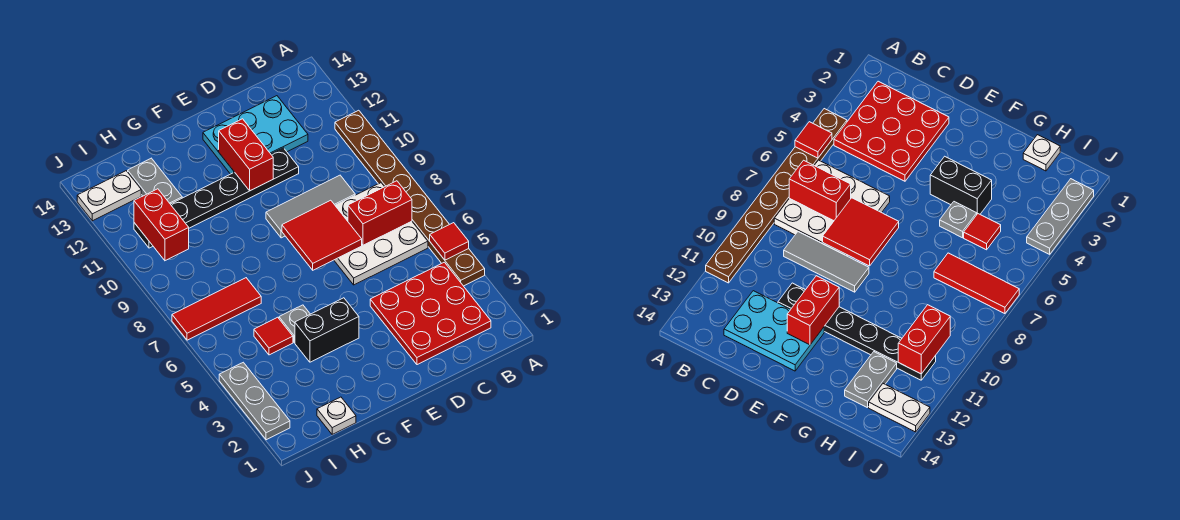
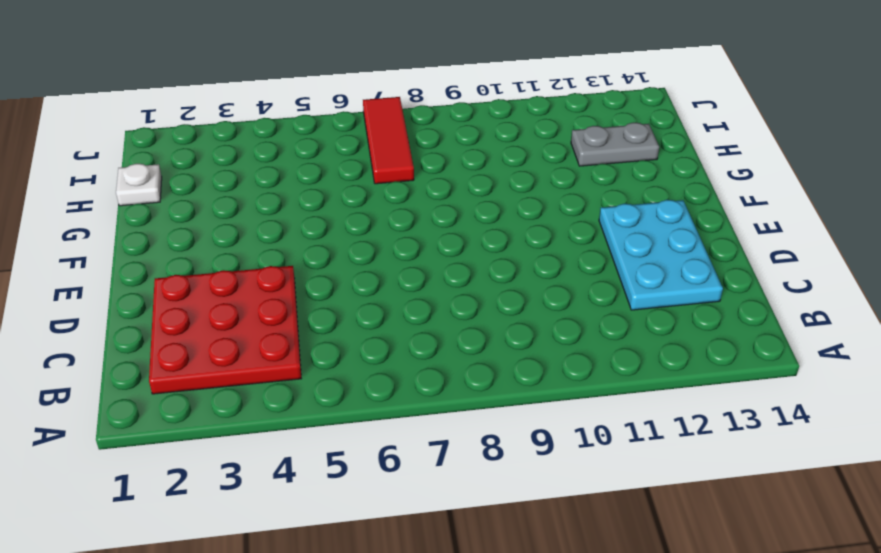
none -> brown 1x8 plate [335,110,485,286]
none -> white 3x3 plate [334,183,428,285]
none -> grey 1x3 tile [266,175,355,238]

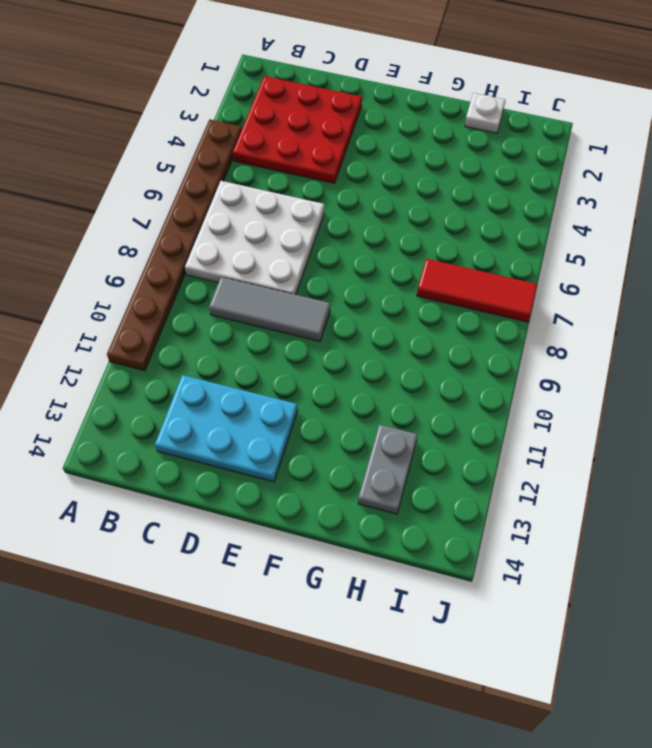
none -> black 1x6 plate [134,148,299,248]
none -> black 1x2 brick [295,298,359,362]
none -> grey 1x1 plate [279,305,310,342]

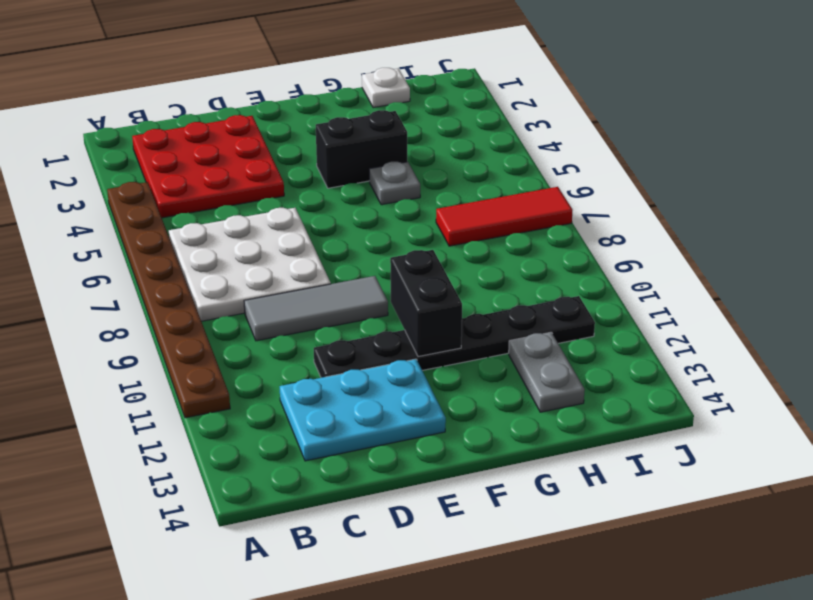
black 1x2 brick [390,250,462,357] -> none
none -> red 1x1 tile [254,317,293,355]
none -> white 1x2 plate [77,171,141,221]
none -> grey 1x3 plate [219,362,290,440]

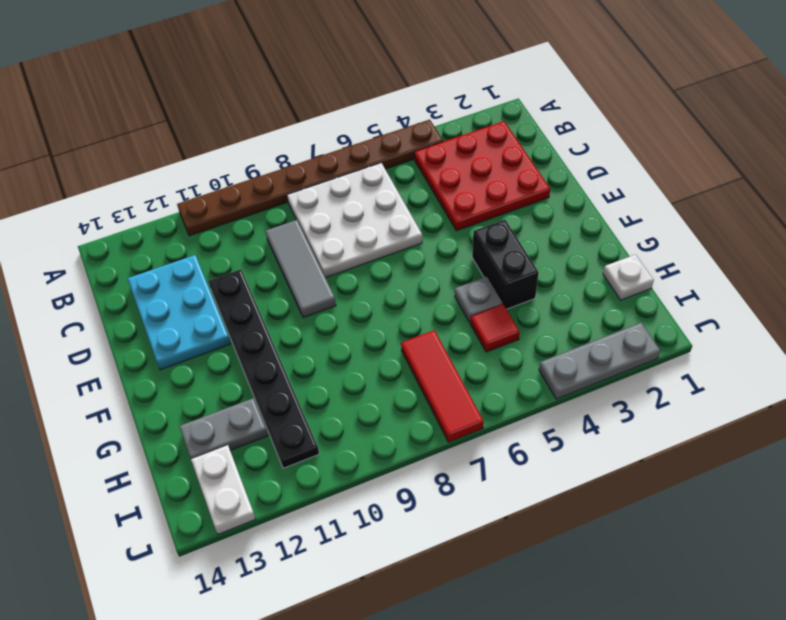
none -> red 1x1 tile [430,223,469,260]
none -> red 1x2 brick [348,181,412,245]
none -> red 2x2 tile [282,200,362,270]

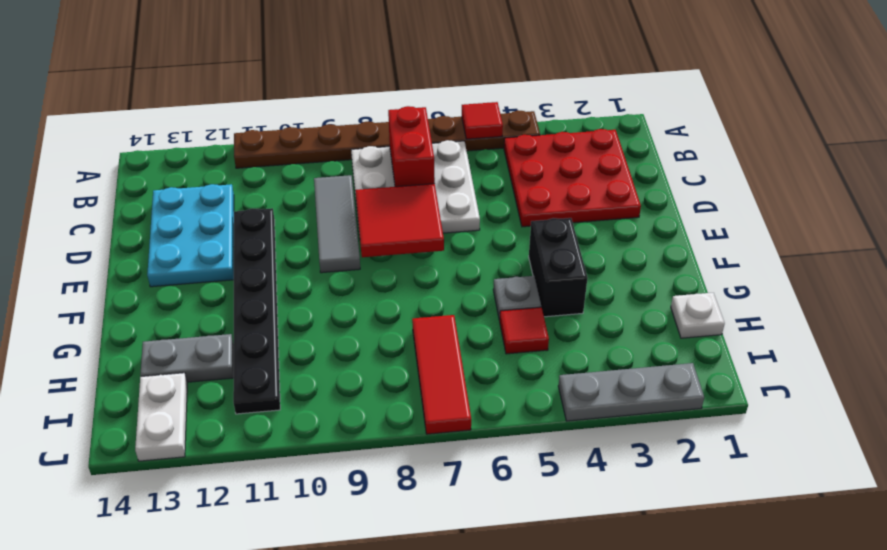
none -> red 1x2 brick [219,119,273,191]
none -> red 1x2 brick [134,189,189,261]

